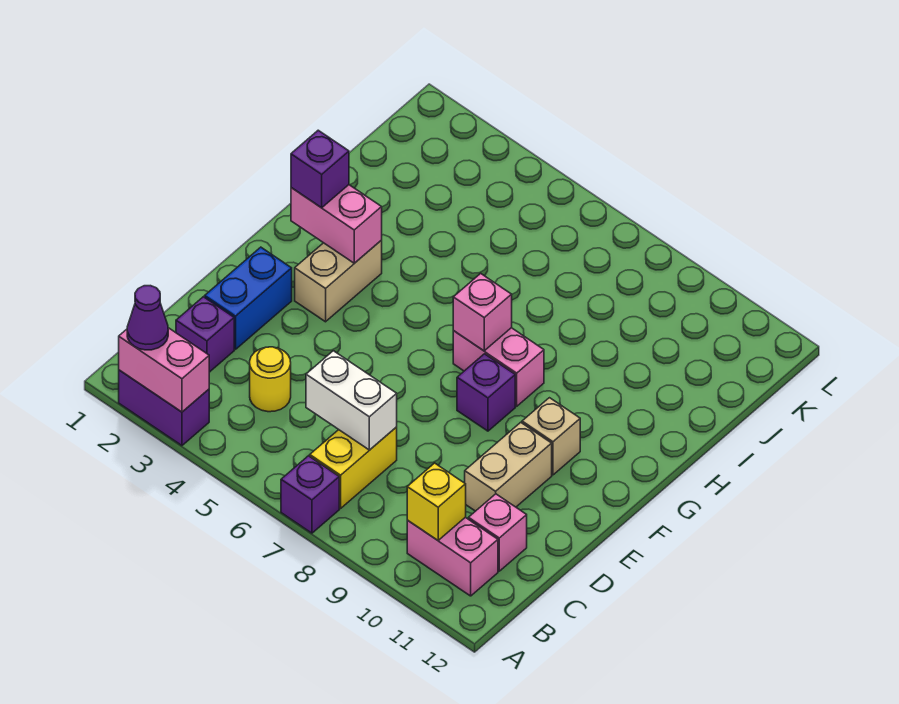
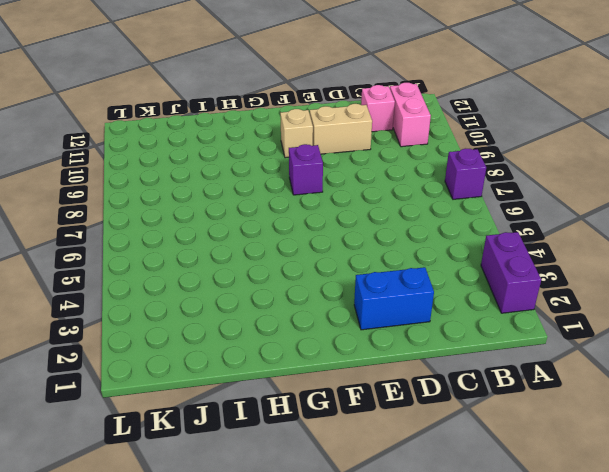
none -> yellow 1x2 brick [310,427,397,508]
none -> purple 1x1 brick [176,297,234,372]
none -> yellow 1x1 round brick [250,347,291,412]

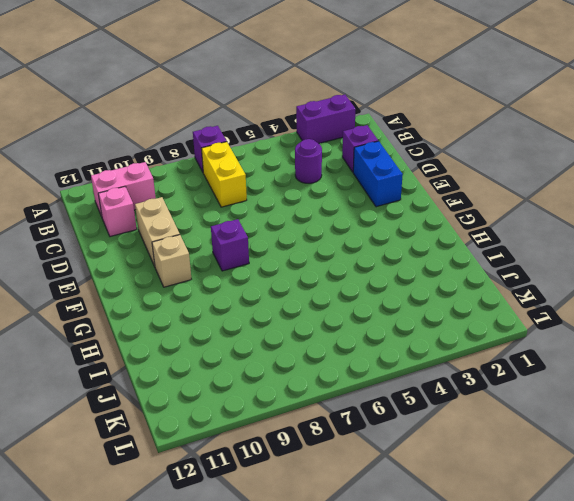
purple 1x1 round brick [295,139,322,183] -> yellow 1x1 round brick [250,347,291,412]
none -> tan 1x2 brick [295,240,382,322]
none -> pink 1x2 brick [453,328,544,406]
none -> pink 1x2 brick [119,328,209,412]

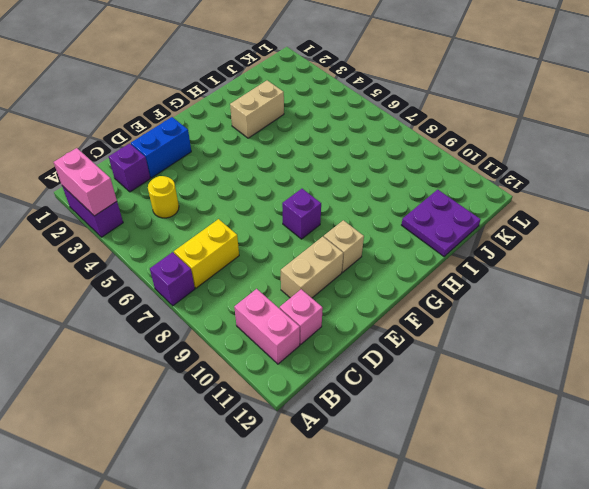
tan 1x2 brick [230,80,284,138] -> tan 1x2 brick moved to [295,240,382,322]
purple 2x2 plate [402,190,481,256] -> none
none -> pink 1x2 brick [453,328,544,406]
none -> yellow 1x1 brick [407,463,466,540]
none -> white 1x2 brick [306,351,397,450]

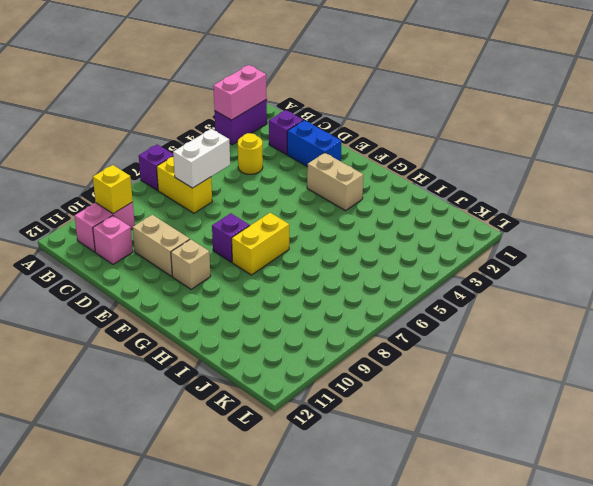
yellow 1x2 brick [232,213,289,275] -> pink 1x2 brick [453,328,544,406]
none -> pink 1x2 brick [291,185,382,263]
none -> pink 1x1 brick [453,273,512,351]
none -> purple 1x1 cone [127,286,168,350]

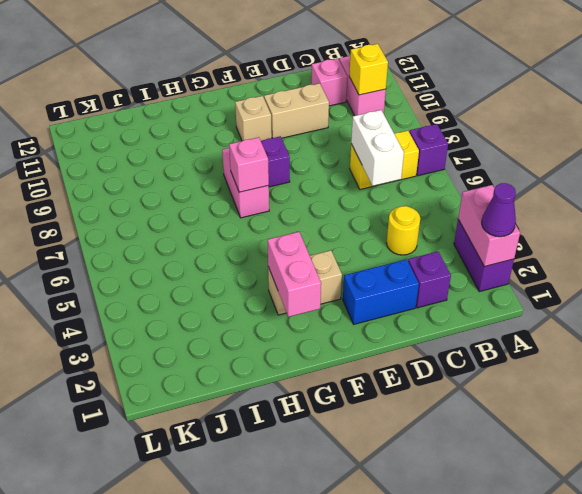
none -> purple 1x1 brick [291,130,349,208]

